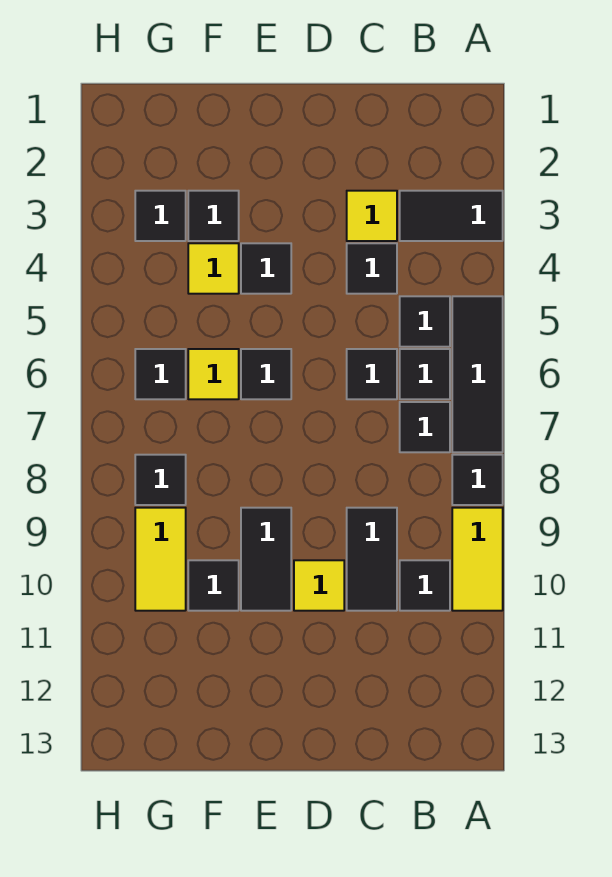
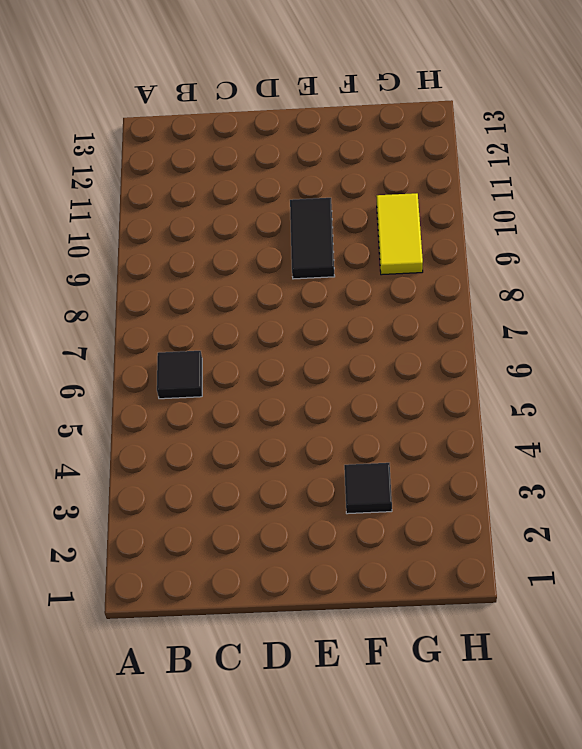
none -> black 1x2 tile [400,191,503,241]
none -> black 1x3 tile [452,296,503,452]
none -> black 1x1 tile [452,455,503,505]

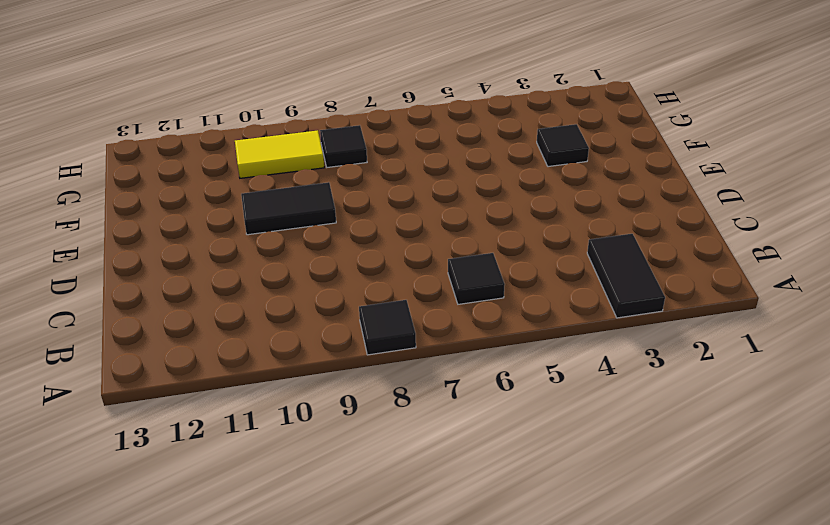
none -> black 1x3 tile [452,296,503,452]
none -> yellow 1x2 tile [452,508,503,611]
none -> black 1x1 tile [400,296,450,347]

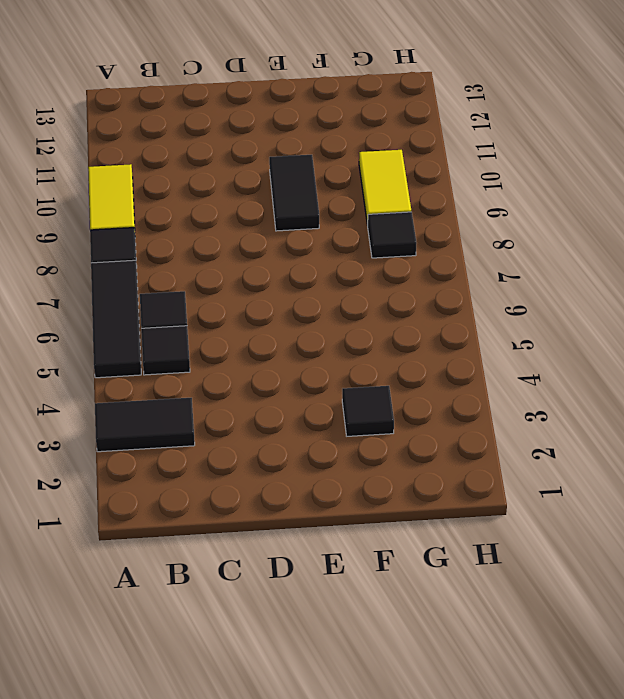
none -> black 1x1 tile [400,402,450,452]
none -> black 1x1 tile [400,560,450,611]
none -> yellow 1x1 tile [347,191,397,241]

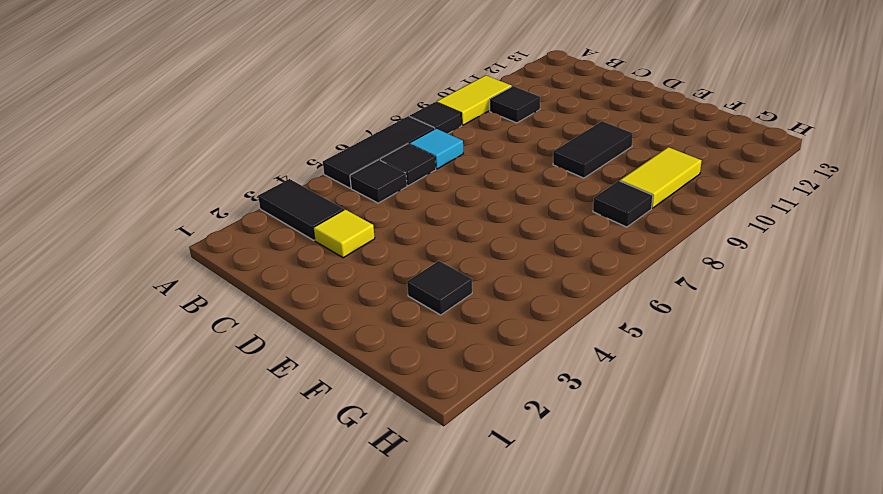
cyan 1x1 tile [409,129,463,169] -> black 1x1 tile [400,402,450,452]
none -> black 1x1 tile [347,243,397,294]
none -> black 1x1 tile [347,349,397,399]
none -> black 1x2 tile [347,508,397,611]

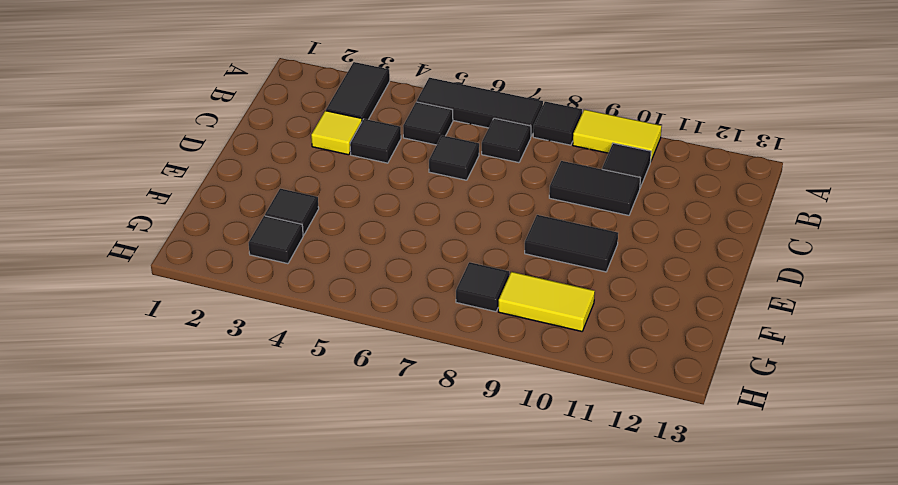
none -> black 1x1 tile [400,349,450,399]
none -> yellow 1x1 tile [294,560,344,611]
none -> black 1x1 tile [241,243,291,294]

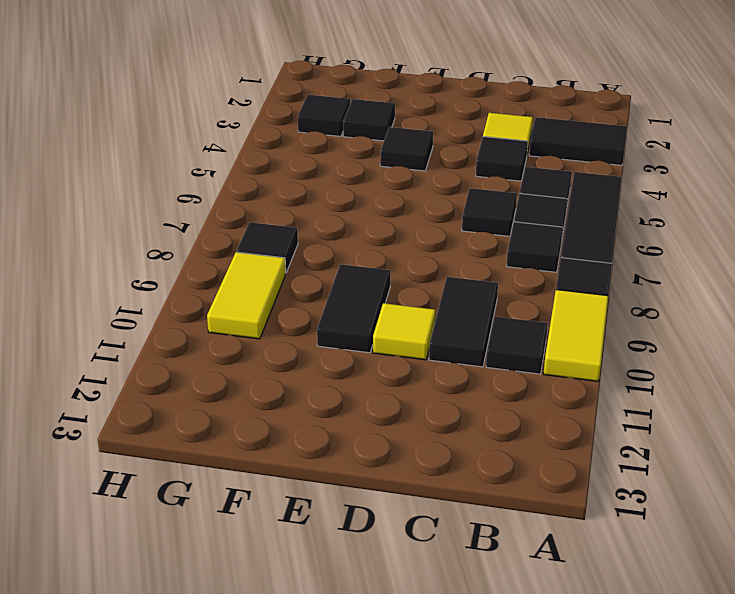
none -> black 1x1 tile [241,349,291,399]
none -> yellow 1x1 tile [188,243,239,294]
none -> yellow 1x1 tile [188,349,239,399]

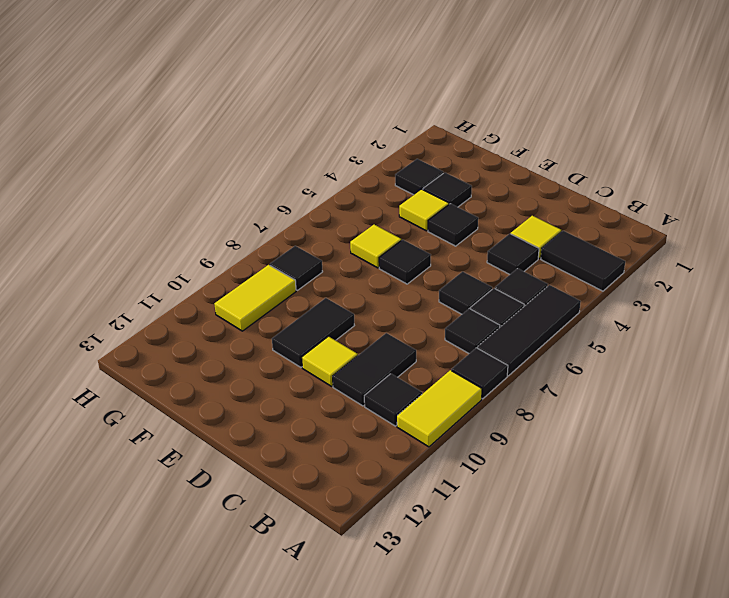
none -> black 1x1 tile [188,560,239,611]
none -> black 1x1 tile [135,349,186,399]

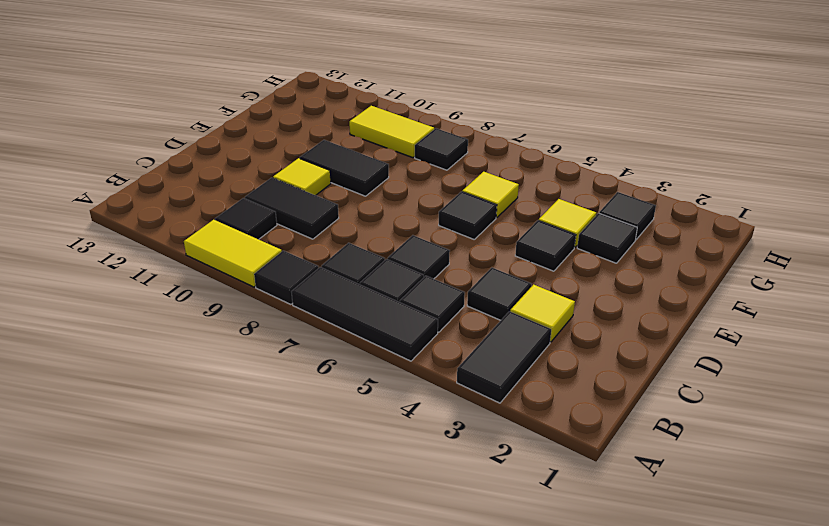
none -> black 1x1 tile [188,560,239,611]
none -> black 1x1 tile [135,349,186,399]

